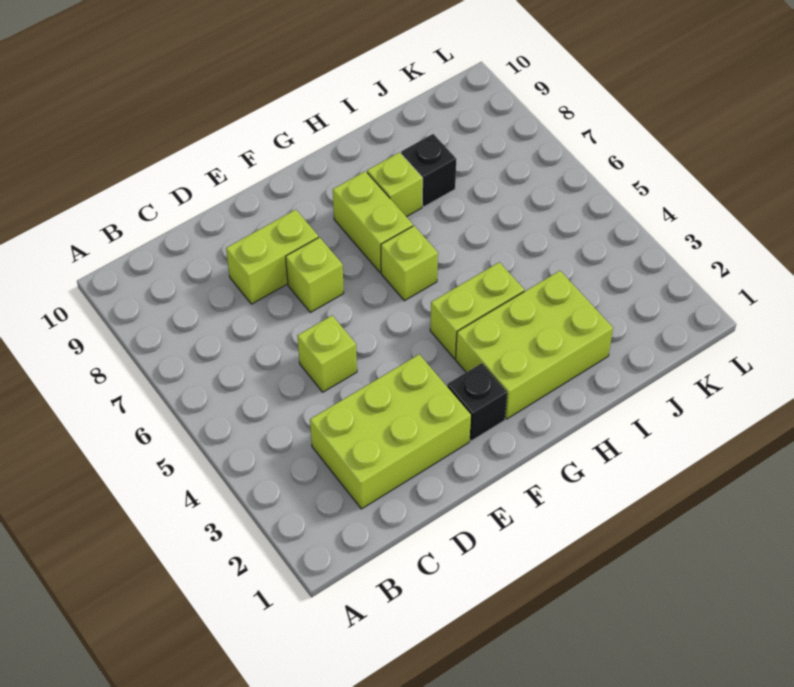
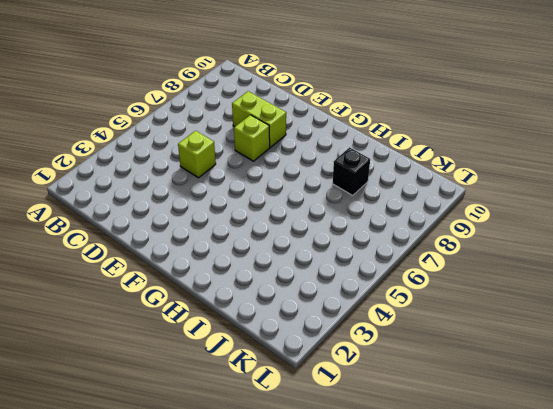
none -> lime 2x3 brick [310,354,471,509]
none -> black 1x1 brick [447,363,507,441]

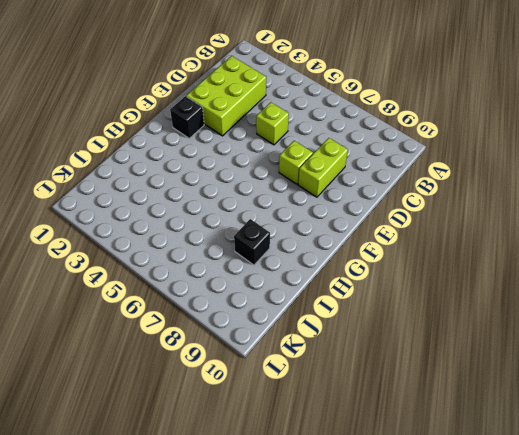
none -> lime 2x3 brick [456,271,613,419]
none -> lime 1x2 brick [430,262,524,359]

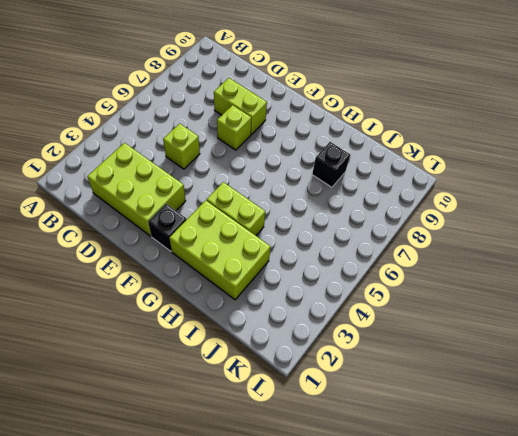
none -> lime 1x1 brick [381,226,438,301]
none -> lime 1x2 brick [333,171,413,273]

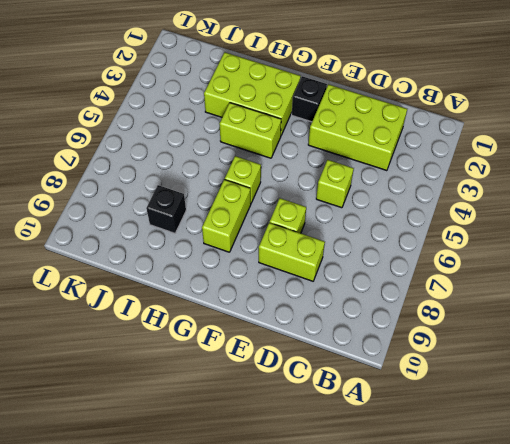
none -> lime 1x1 brick [367,152,423,217]

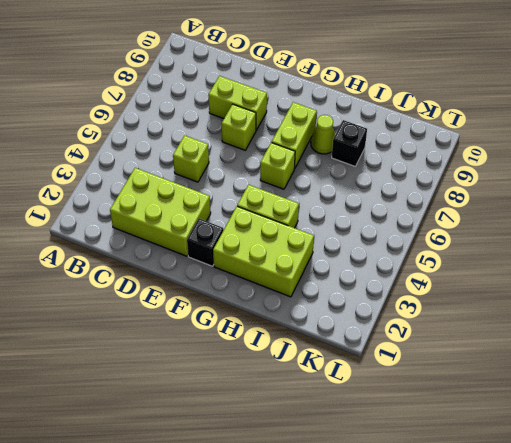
lime 1x1 cone [311,115,335,154] -> lime 1x1 brick [367,152,423,217]

